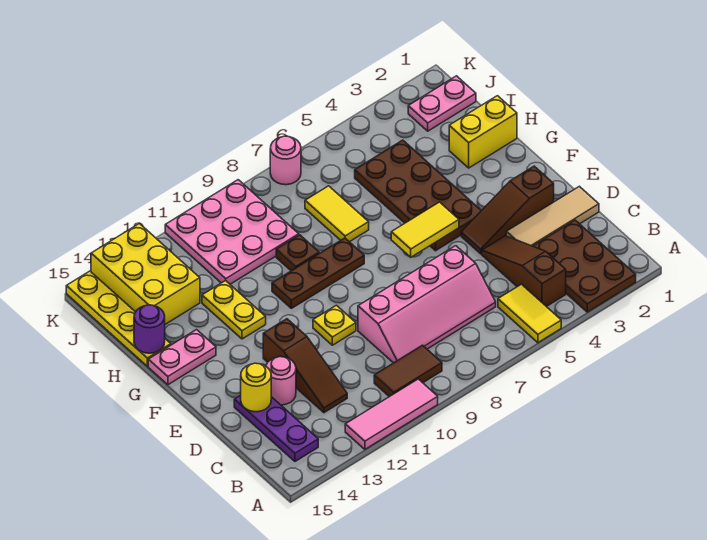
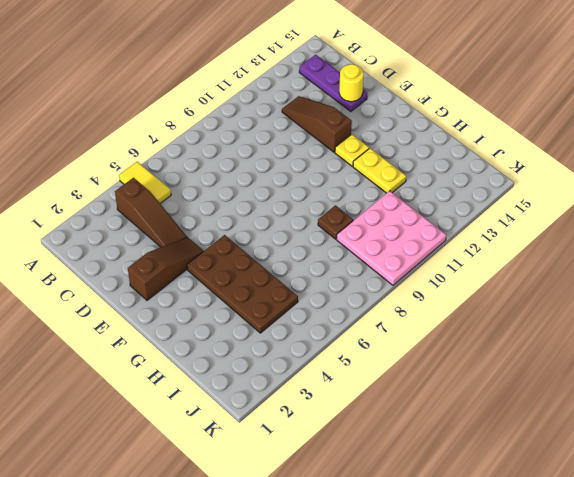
yellow 1x1 plate [335,134,369,166] -> yellow 1x1 plate moved to [313,305,356,345]
none -> brown 2x3 plate [533,220,636,312]
none -> pink 1x3 tile [345,379,438,449]
none -> brown 1x2 tile [374,345,442,397]

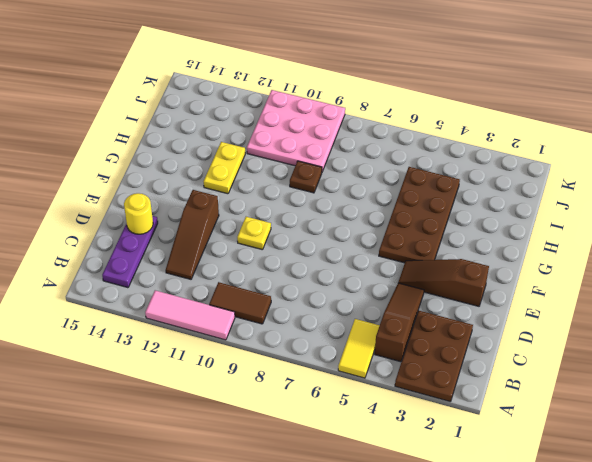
none -> pink 2x4 slope [358,246,496,363]
none -> tan 1x3 tile [506,186,599,246]
none -> pink 1x1 round brick [266,357,296,405]

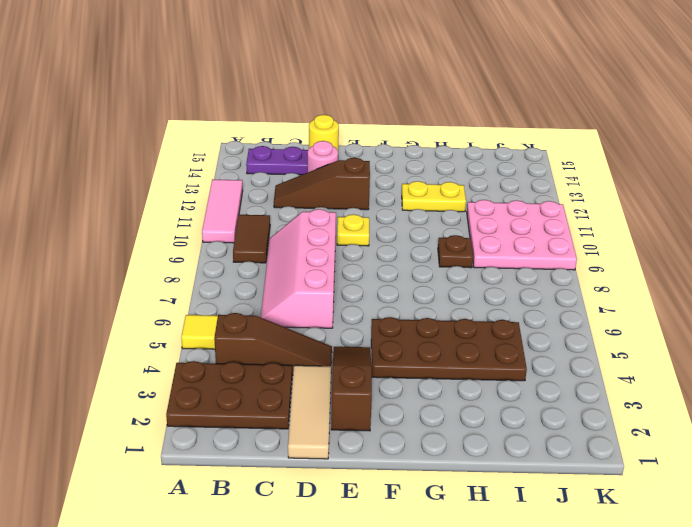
none -> brown 1x3 plate [272,238,364,308]
none -> pink 1x2 plate [148,330,216,385]
none -> yellow 1x2 brick [449,96,517,168]

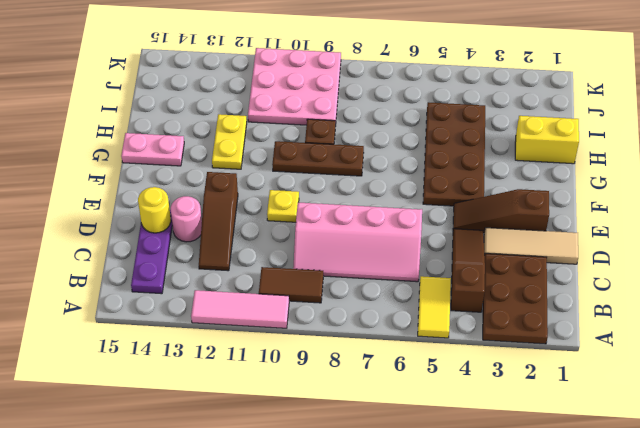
none -> yellow 1x2 tile [305,186,369,242]
none -> yellow 1x4 plate [66,271,171,366]
none -> yellow 2x3 brick [91,223,200,324]

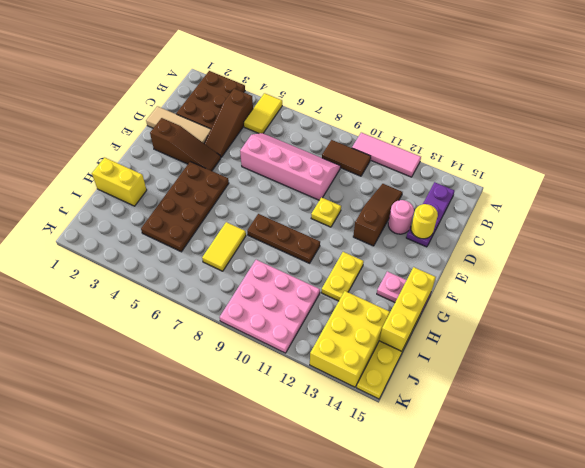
yellow 1x3 brick [379,267,436,351] -> purple 1x1 round brick [134,305,165,353]
none -> brown 1x1 plate [276,235,319,271]
none -> pink 1x2 plate [408,76,476,131]
none -> pink 1x1 round brick [270,136,301,185]

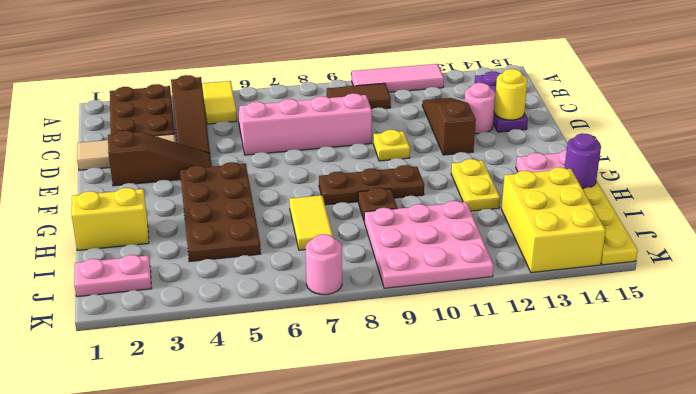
none -> yellow 1x2 tile [391,202,459,257]

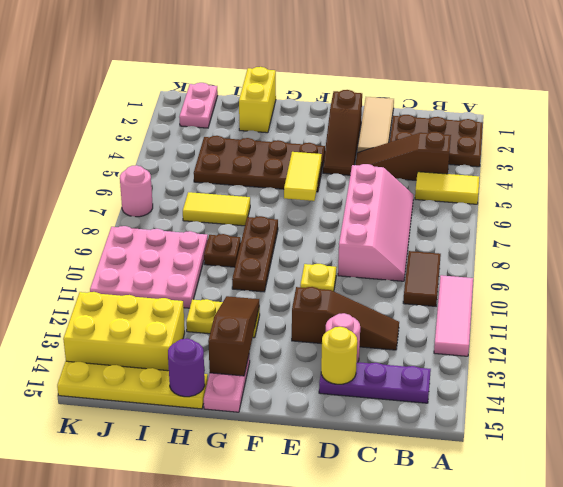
brown 1x3 slope [208,296,260,376] -> none

